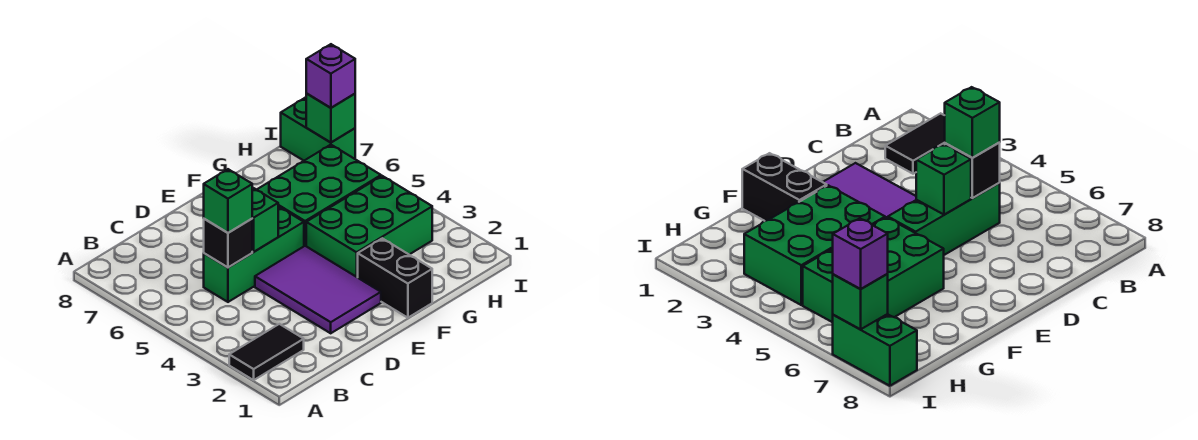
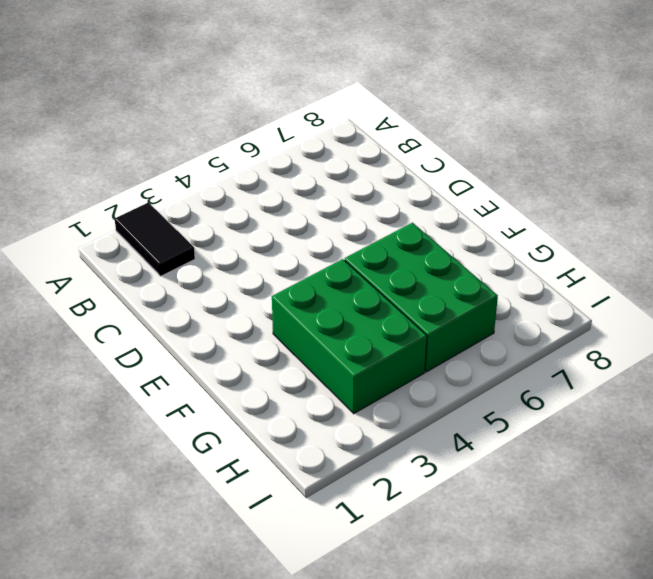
none -> green 1x3 brick [204,207,304,302]
none -> purple 2x3 tile [255,246,381,333]
none -> black 1x2 brick [358,238,432,318]

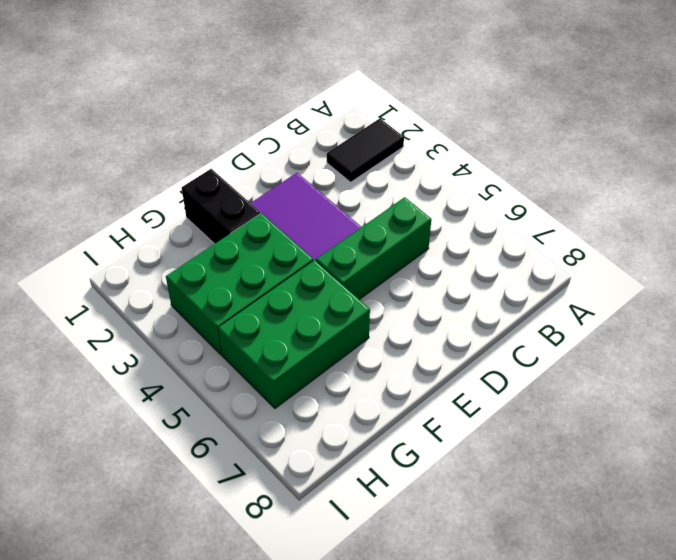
none -> green 1x2 brick [281,98,355,161]
none -> black 1x1 brick [204,219,252,267]
none -> green 1x1 brick [252,188,278,252]

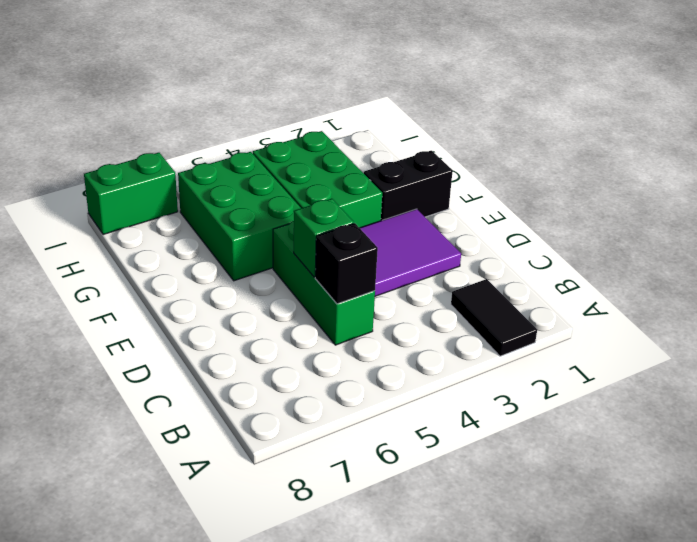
none -> green 1x1 brick [306,94,355,143]
none -> green 1x1 brick [204,169,252,233]
none -> purple 1x1 brick [306,44,355,108]

